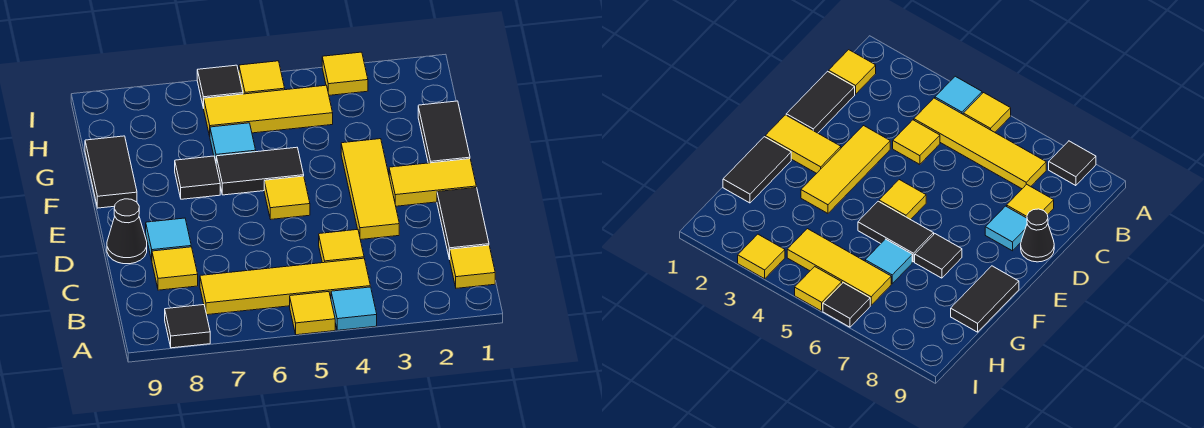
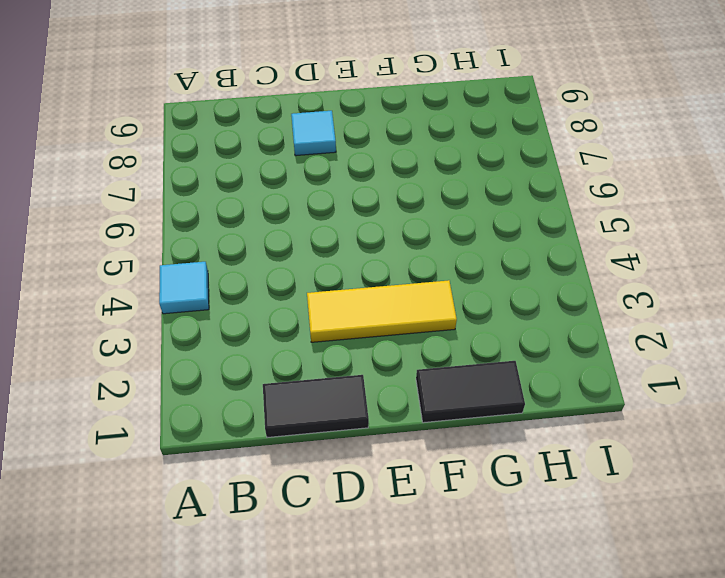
none -> yellow 1x1 tile [290,292,335,335]
none -> black 1x1 tile [165,305,210,348]
none -> yellow 1x1 tile [450,245,495,288]

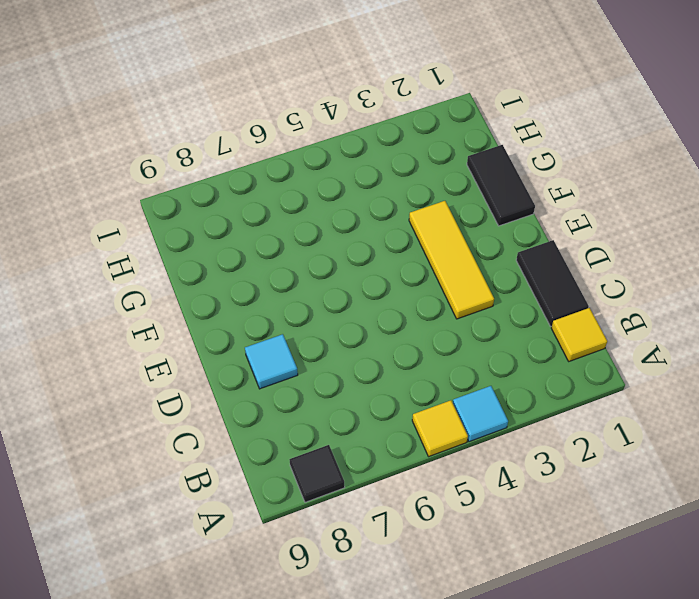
none -> yellow 1x4 tile [200,258,370,315]
none -> yellow 1x1 tile [319,230,364,263]
none -> yellow 1x1 tile [152,247,198,290]

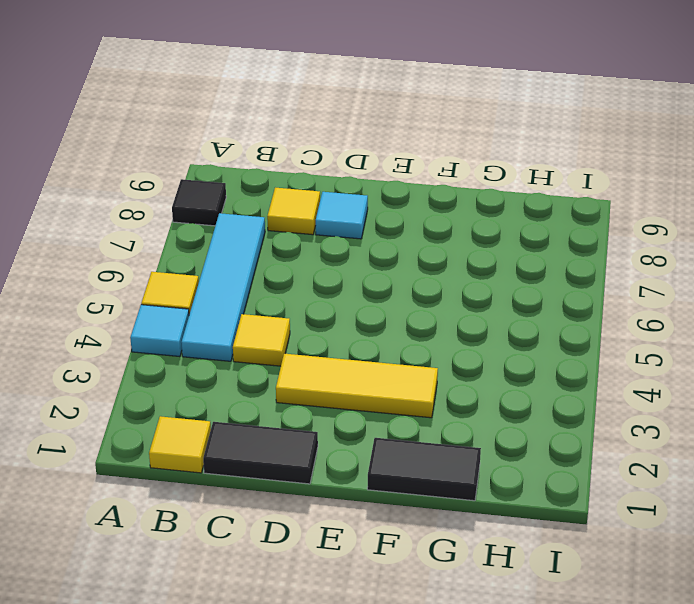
cyan 1x4 tile [181,213,265,361] -> yellow 1x4 tile [200,258,370,315]
none -> black 1x1 cone [107,199,147,264]
none -> yellow 1x2 tile [389,159,476,206]
none -> yellow 1x1 tile [264,176,310,219]

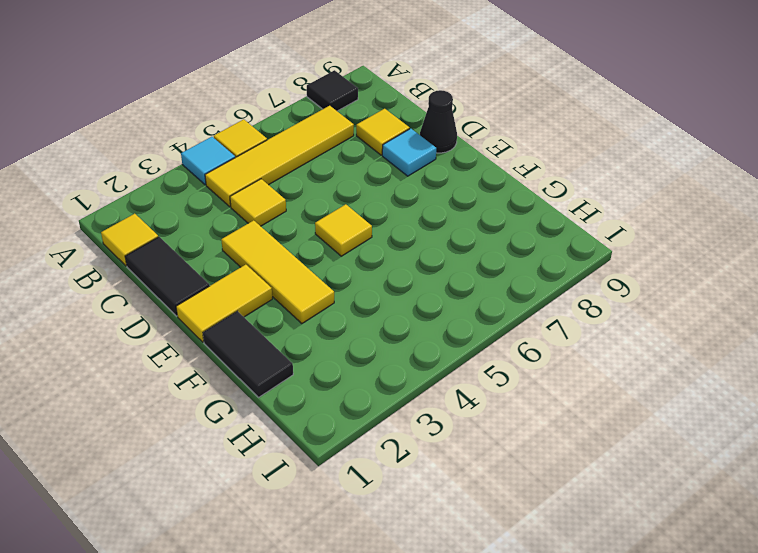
none -> black 1x2 tile [216,147,304,195]
none -> black 1x1 tile [175,156,220,199]
none -> black 1x2 tile [85,136,137,208]

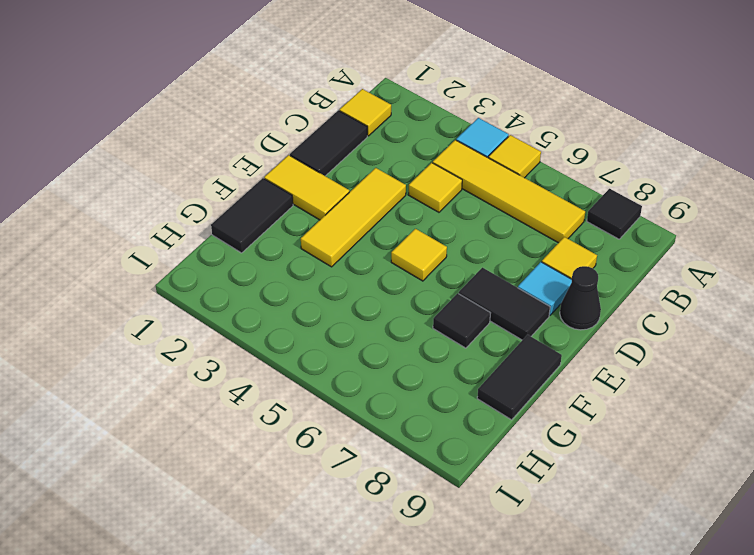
black 1x2 tile [459,268,550,340] -> black 1x2 tile moved to [216,147,304,195]
none -> cyan 1x1 tile [210,123,256,161]
none -> yellow 1x3 tile [204,85,333,136]
none -> yellow 1x1 tile [322,52,368,95]

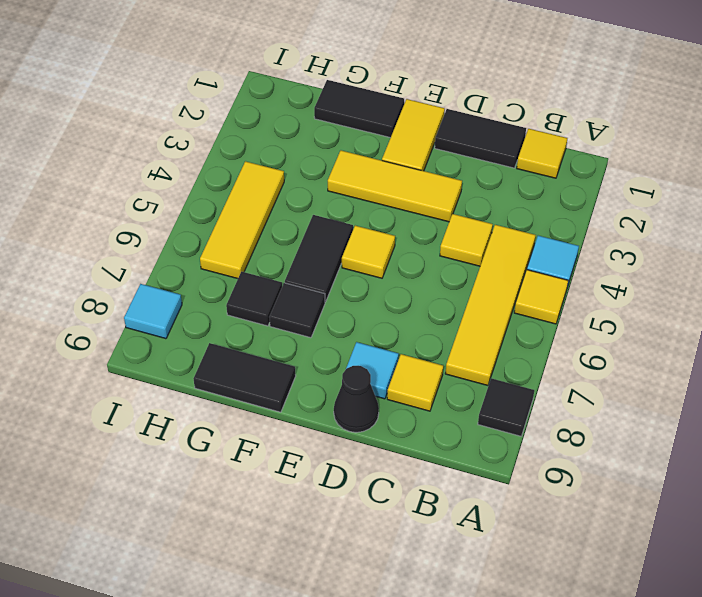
black 1x1 tile [226,272,282,326] -> black 1x1 tile moved to [197,65,243,108]
cyan 1x1 tile [124,284,182,339] -> cyan 1x1 tile moved to [210,123,256,161]
none -> yellow 1x1 tile [322,52,368,95]
none -> yellow 1x1 tile [239,61,285,94]

